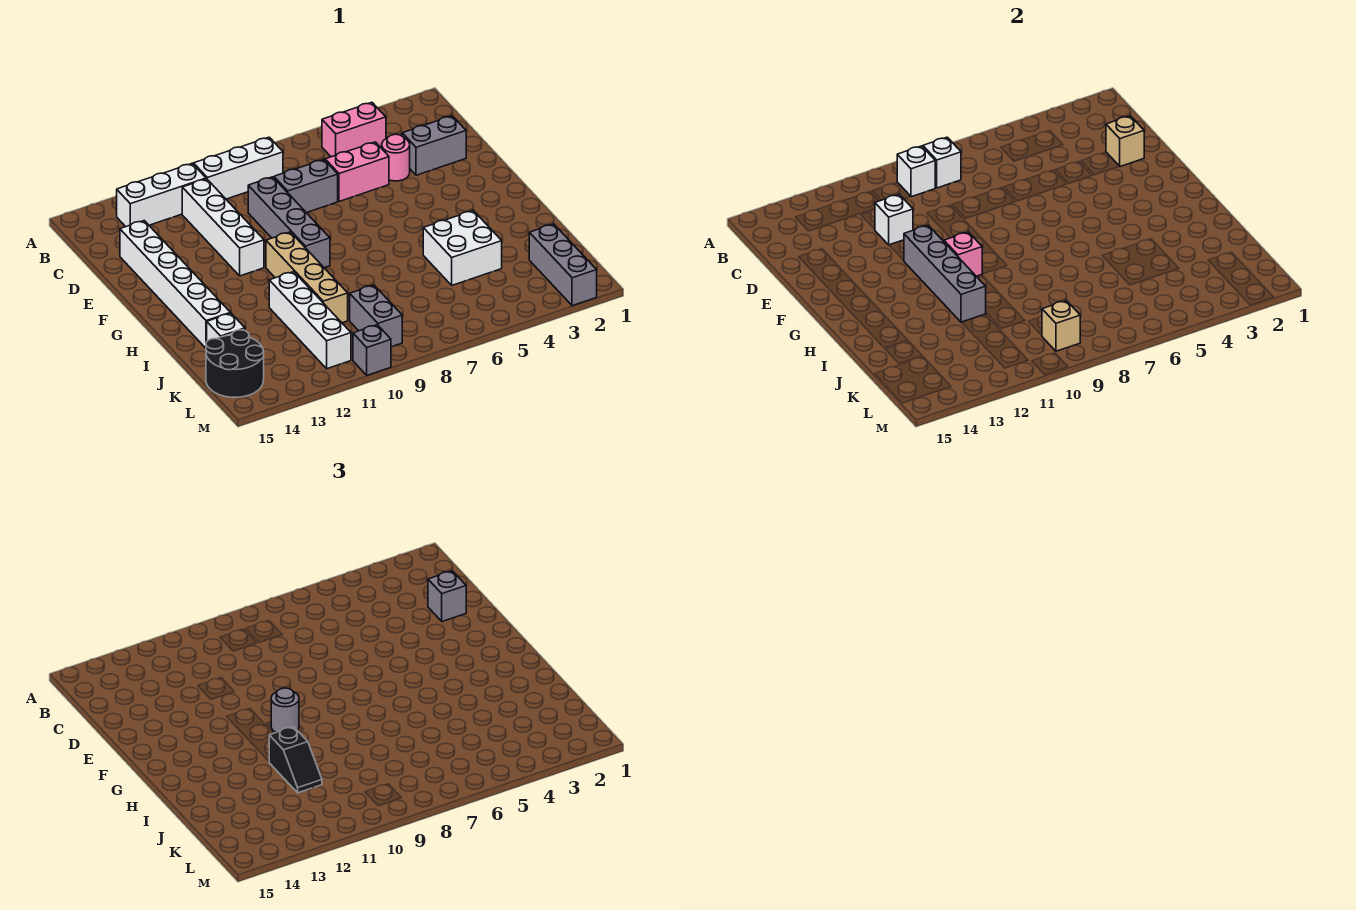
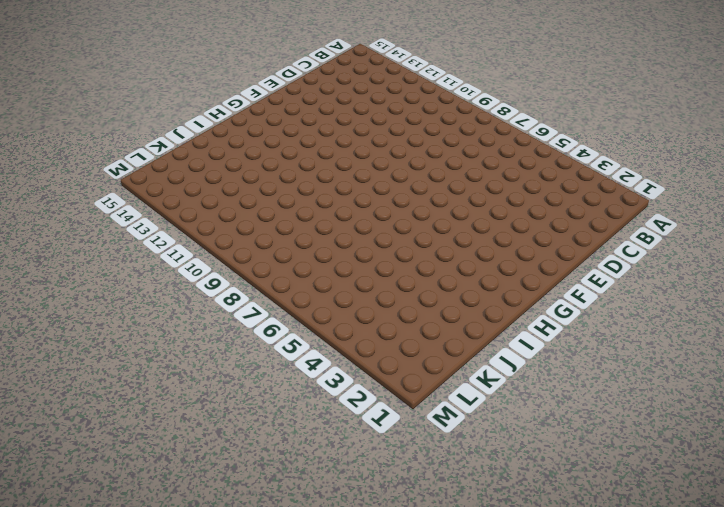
none -> pink 1x2 brick [322,102,386,157]
none -> white 1x3 brick [194,137,283,199]
none -> white 1x3 brick [117,164,206,227]

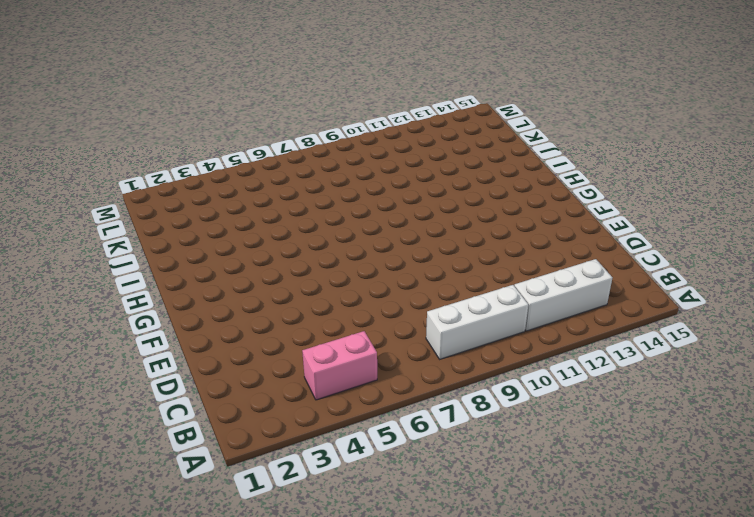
none -> white 1x4 brick [182,179,264,276]
none -> grey 1x2 brick [402,116,466,175]
none -> pink 1x1 round brick [382,134,410,181]

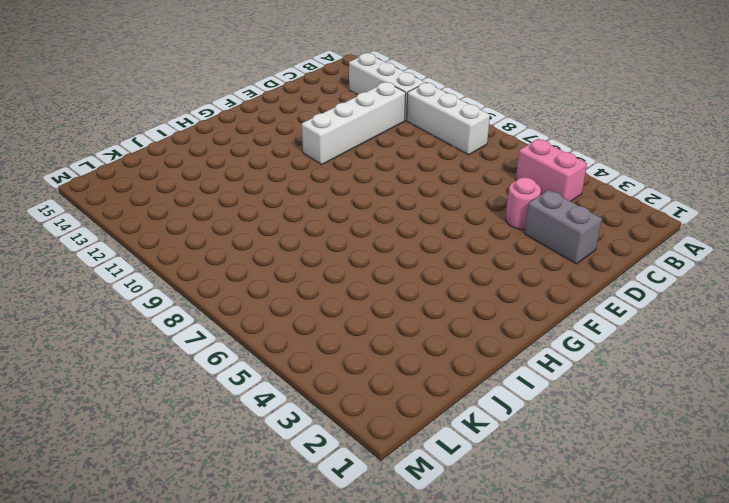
none -> pink 1x2 brick [325,142,389,201]
none -> grey 1x2 brick [274,160,338,213]
none -> grey 1x4 brick [248,177,330,268]

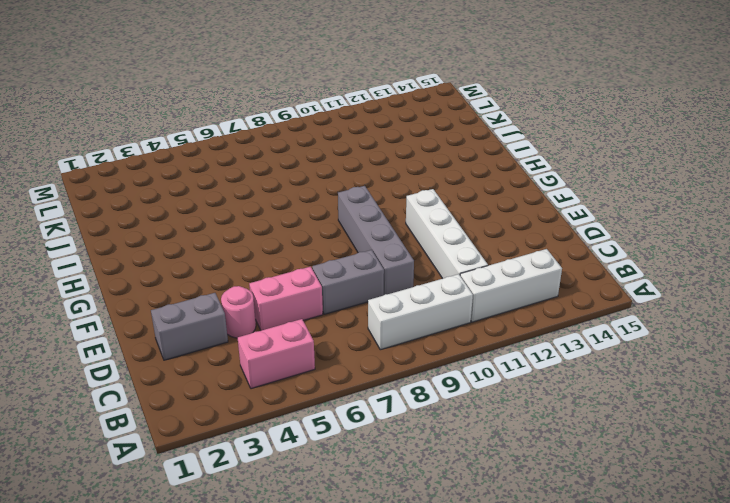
none -> white 1x6 brick [120,221,230,348]
none -> tan 1x4 brick [266,232,348,323]
none -> white 2x2 brick [423,210,502,285]

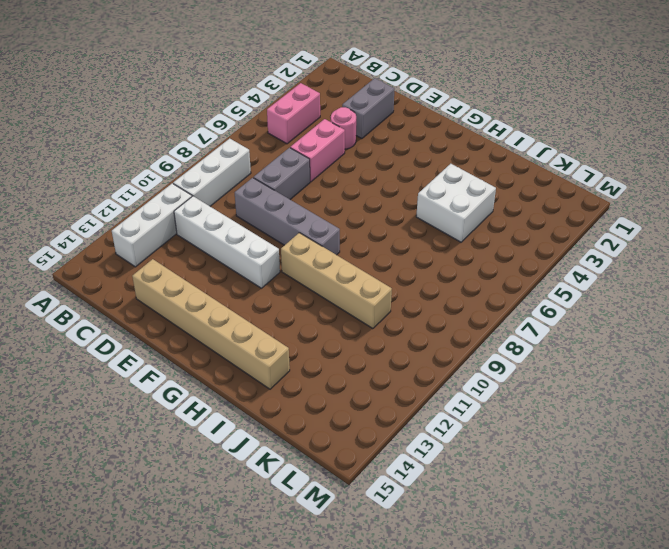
tan 1x6 brick [132,259,290,389] -> white 1x6 brick [120,221,230,348]
none -> white 1x4 brick [269,272,351,369]
none -> white 1x1 brick [207,313,245,341]
none -> grey 1x3 brick [529,224,597,306]

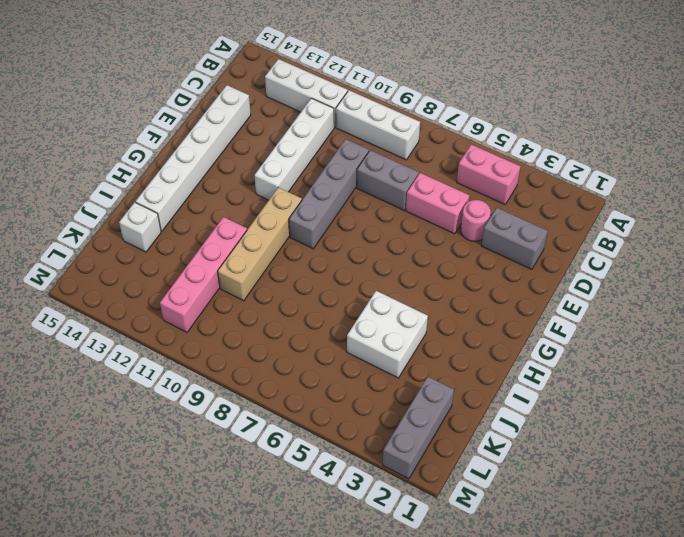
pink 1x4 brick [160,217,247,332] -> white 1x4 brick [269,272,351,369]
none -> grey 1x2 brick [350,285,402,347]
none -> black 2x2 round brick [206,330,264,397]
none -> grey 1x1 brick [353,325,391,375]

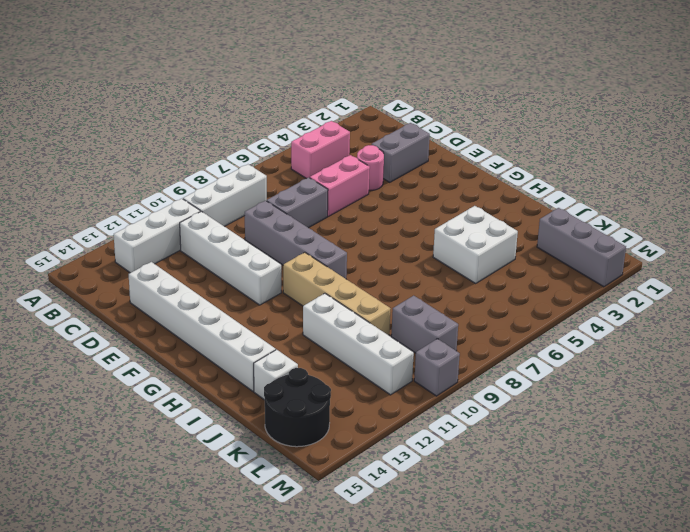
none -> white 1x1 brick [923,137,961,188]
none -> white 1x1 brick [897,146,935,197]
none -> tan 1x1 brick [1106,116,1144,166]

